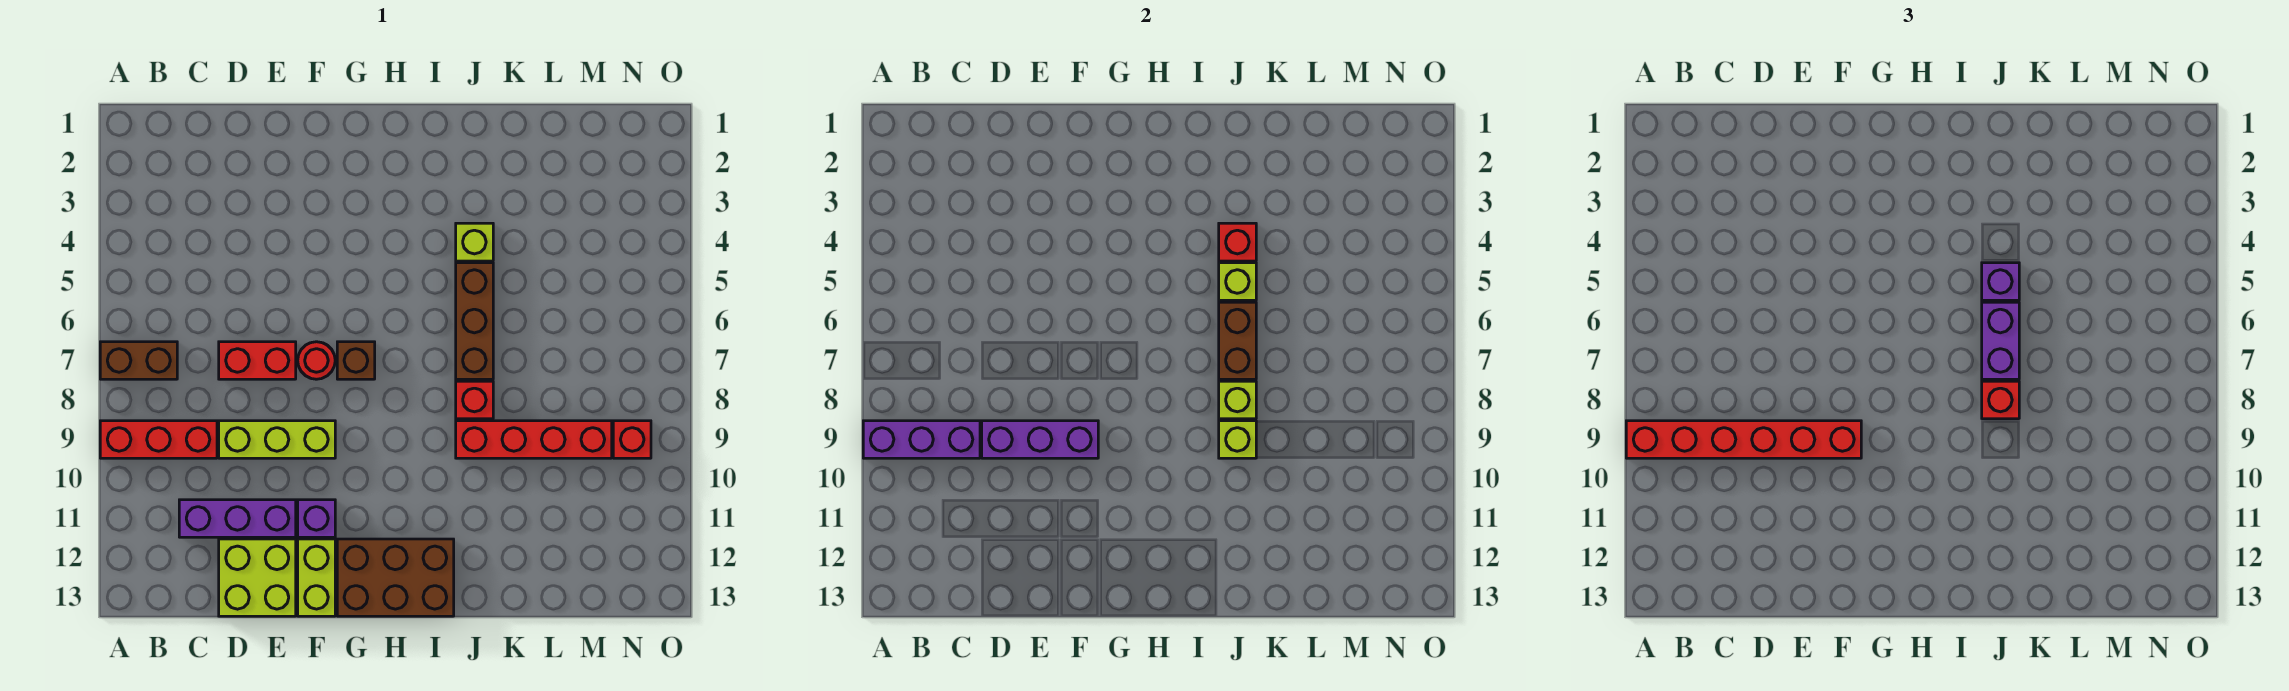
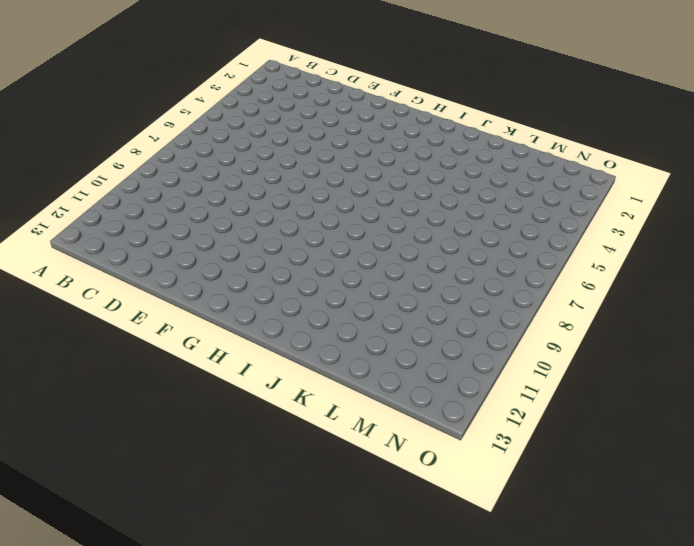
none -> brown 1x2 brick [100,342,177,379]
none -> red 1x3 brick [100,421,217,458]
none -> purple 1x3 brick [179,500,296,537]

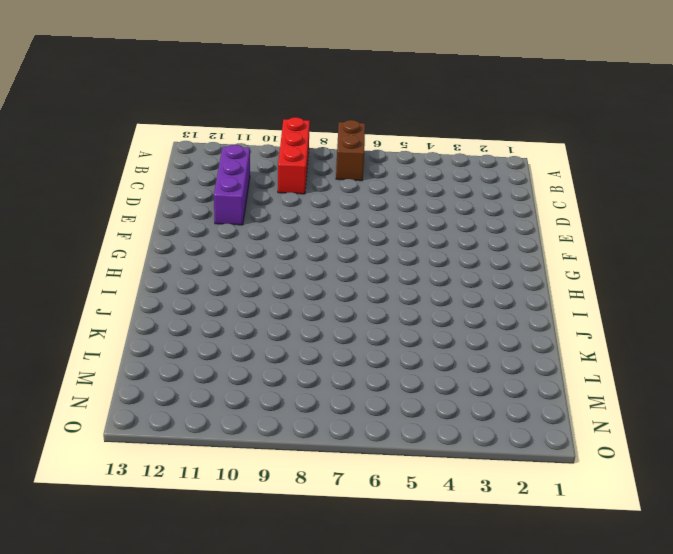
none -> red 1x2 brick [219,342,296,379]
none -> lime 1x3 brick [219,421,335,458]
none -> lime 2x2 brick [219,539,296,616]

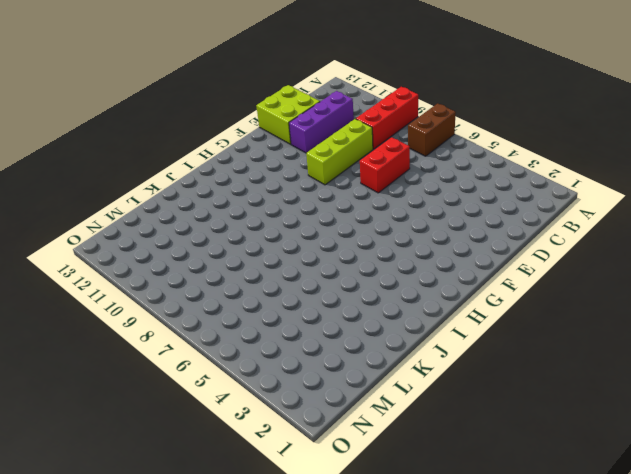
none -> red 1x1 round brick [298,342,335,379]
none -> purple 1x1 brick [298,500,335,537]
none -> lime 1x2 brick [298,539,335,616]

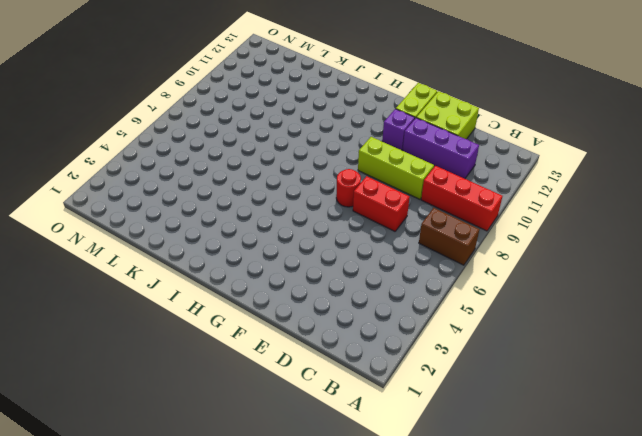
none -> brown 1x1 brick [337,342,375,379]
none -> brown 2x3 brick [337,539,454,616]
none -> lime 1x1 brick [456,223,493,261]

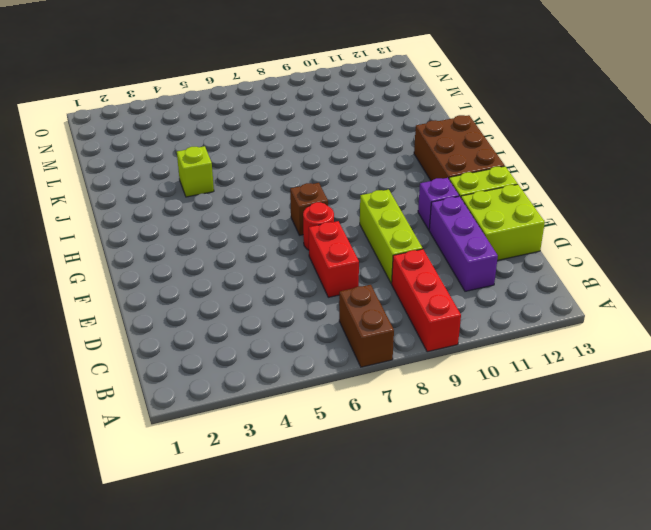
none -> brown 1x3 brick [456,263,493,379]
none -> red 1x1 brick [456,381,493,419]
none -> red 1x4 brick [456,421,612,458]

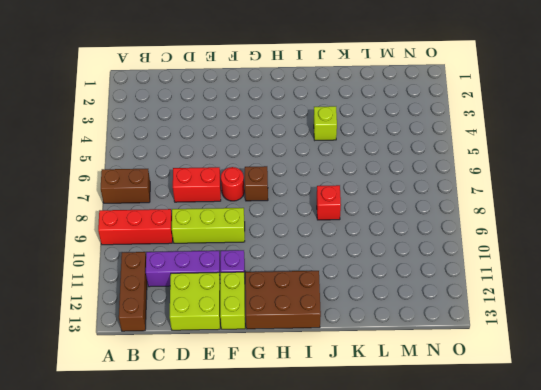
brown 1x3 brick [119,252,147,331] -> brown 1x3 brick moved to [456,263,493,379]
none -> red 1x4 brick [456,421,612,458]
none -> red 1x1 brick [613,421,651,458]
none -> purple 1x3 brick [863,421,980,458]

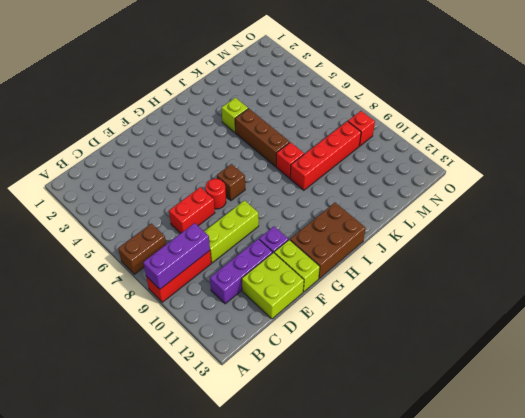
none -> purple 1x3 brick [982,421,1098,458]
none -> red 1x1 brick [1219,223,1256,261]
none -> lime 1x1 brick [1219,263,1256,300]

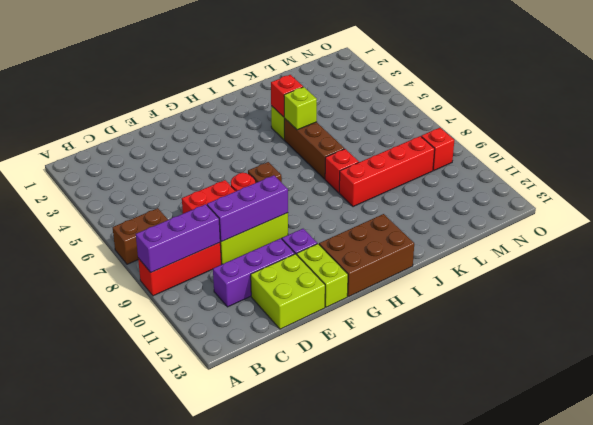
none -> brown 1x2 brick [1219,302,1256,379]
none -> lime 1x1 brick [1219,381,1256,419]
none -> lime 1x1 brick [1219,421,1256,458]

